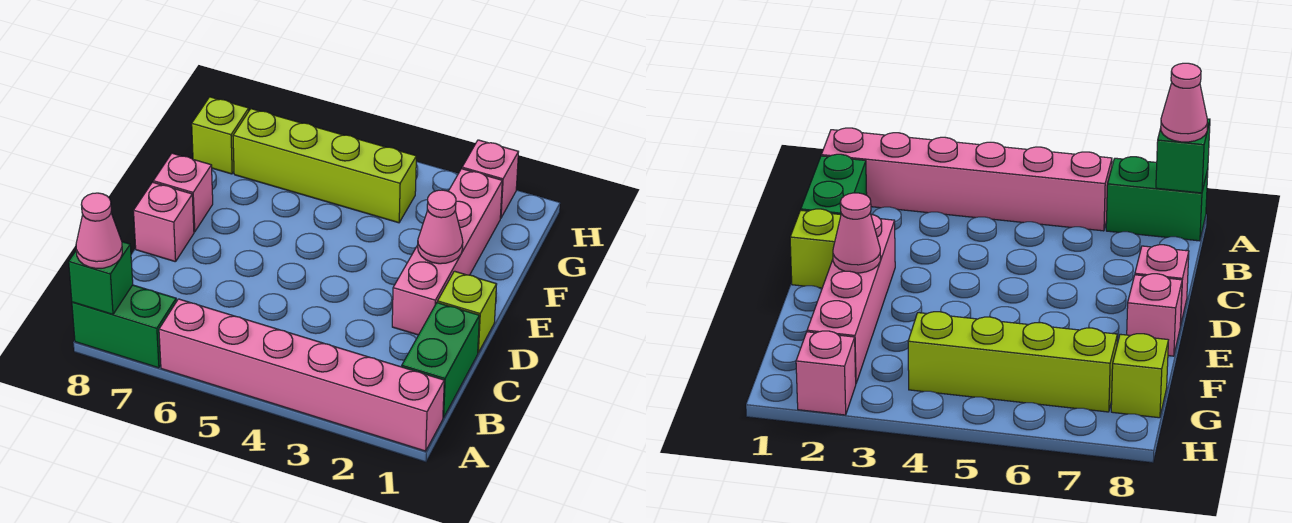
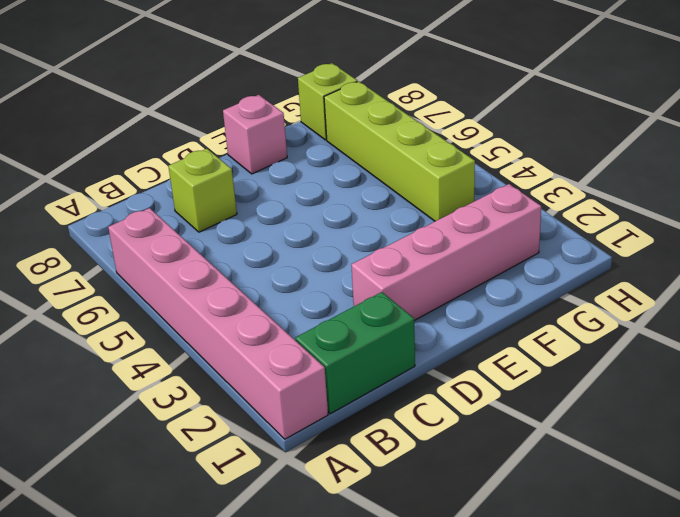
lime 1x1 brick [168,149,237,232] -> lime 1x1 brick moved to [438,271,497,353]
none -> green 1x2 brick [72,285,176,368]
none -> pink 1x1 brick [134,182,194,262]
none -> pink 1x1 brick [462,140,518,218]

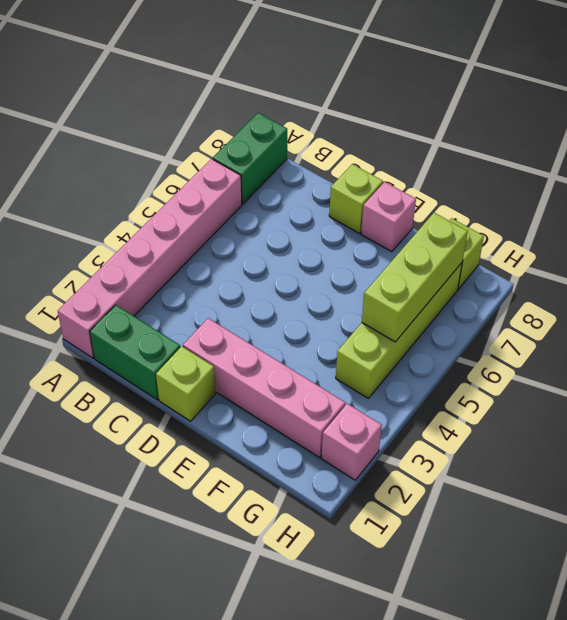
lime 1x1 brick [329,164,383,233] -> pink 1x1 brick [134,182,194,262]
lime 1x3 brick [362,213,468,342] -> none
none -> green 1x1 brick [69,242,133,315]
none -> pink 1x1 cone [418,190,463,264]
none -> pink 1x1 cone [76,193,122,269]

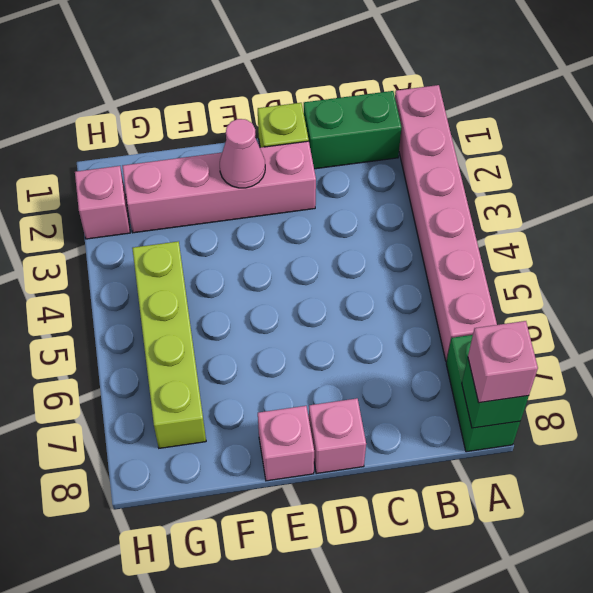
pink 1x1 brick [468,321,538,403] -> pink 1x1 cone [76,193,122,269]
none -> lime 1x1 brick [192,97,249,174]

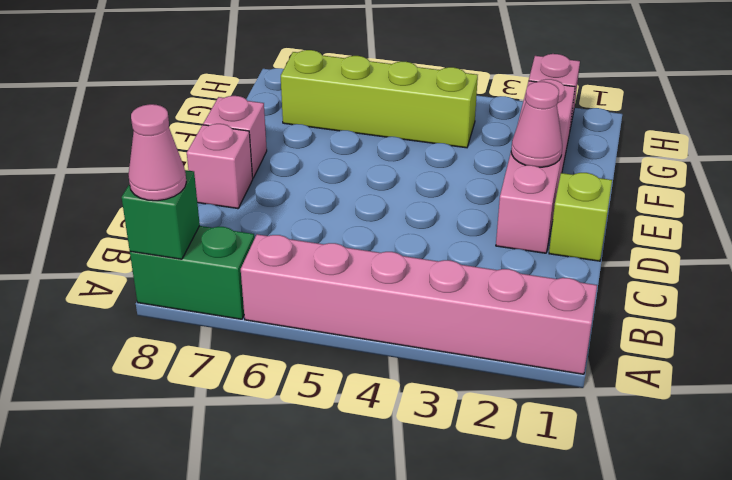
none -> green 1x2 brick [402,303,479,418]
none -> lime 1x1 brick [192,97,249,174]

